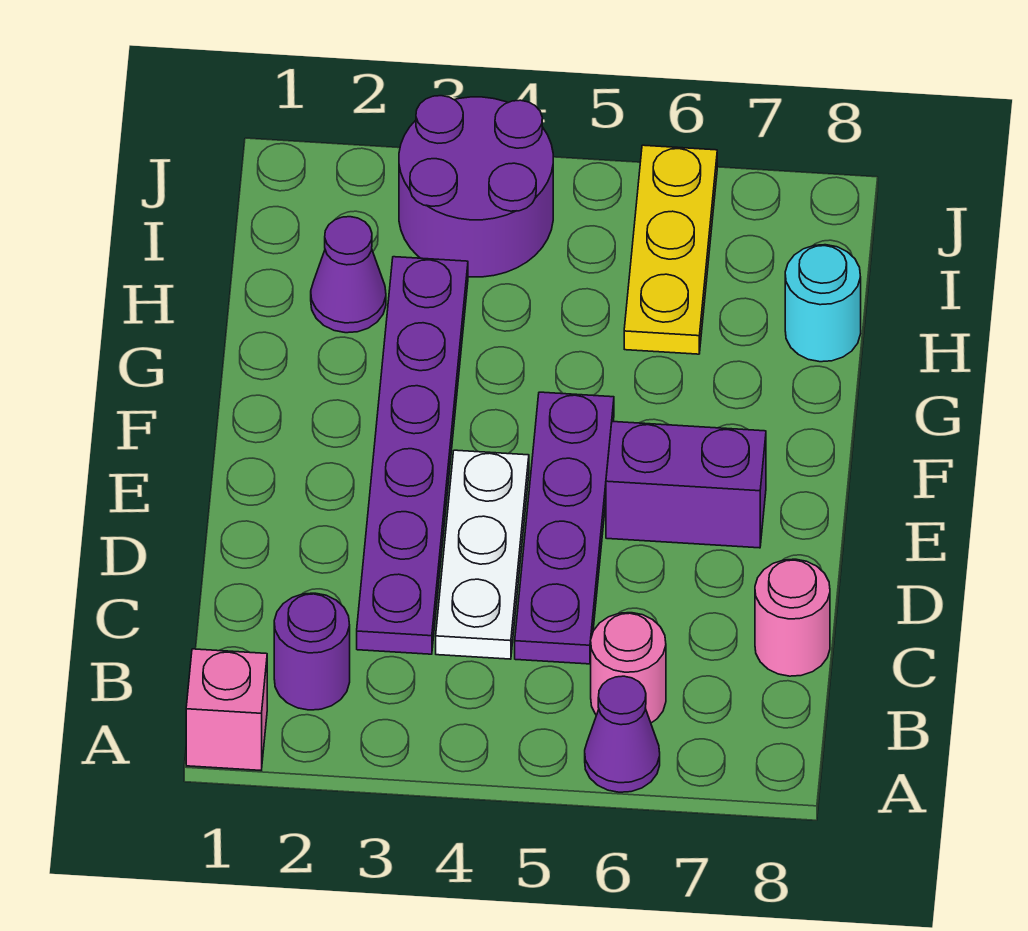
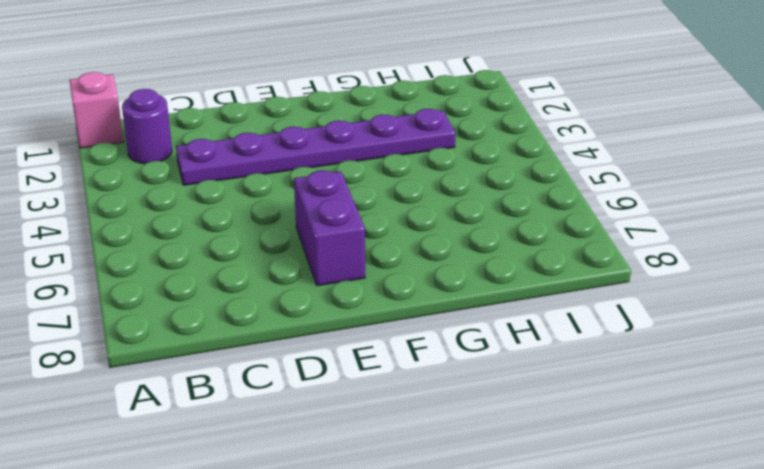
none -> purple 1x1 cone [585,676,660,792]
none -> pink 1x1 round brick [591,613,666,723]
none -> white 1x3 plate [436,450,529,659]

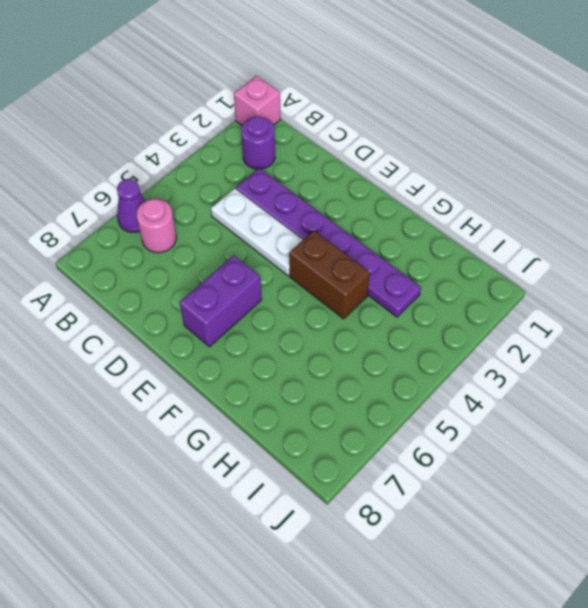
brown 1x2 brick [289,231,370,319] -> none
none -> purple 1x4 plate [515,392,614,664]
none -> pink 1x1 round brick [755,559,830,676]
none -> purple 1x1 cone [311,217,386,333]

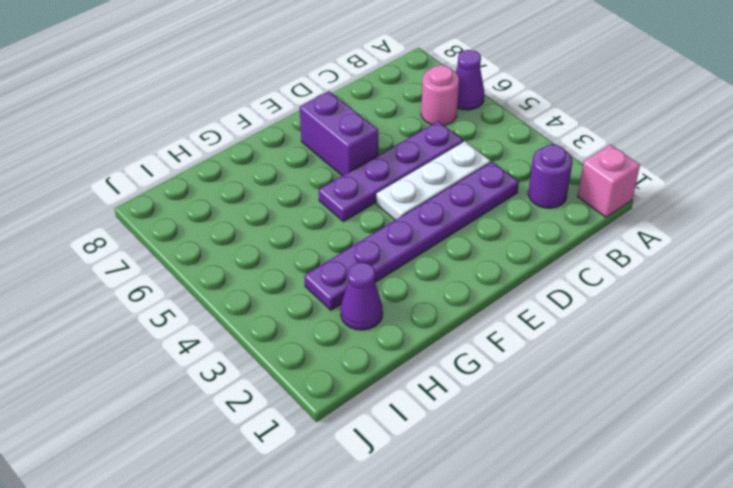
none -> pink 1x1 round brick [755,559,830,676]
none -> yellow 1x3 plate [624,145,717,354]
none -> cyan 1x1 round brick [785,245,861,362]

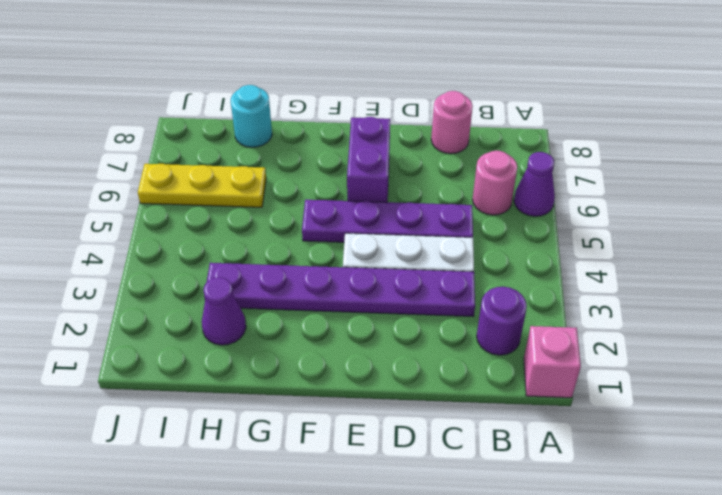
none -> purple 2x2 round brick [399,96,553,277]

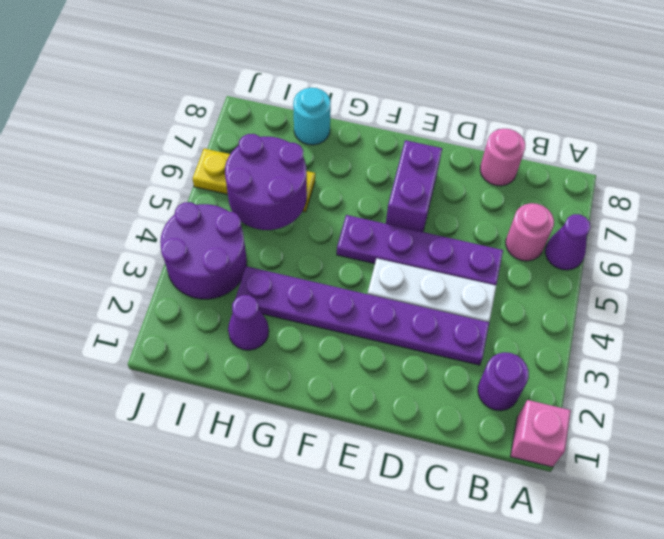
purple 2x2 round brick [225,134,307,230] -> none

